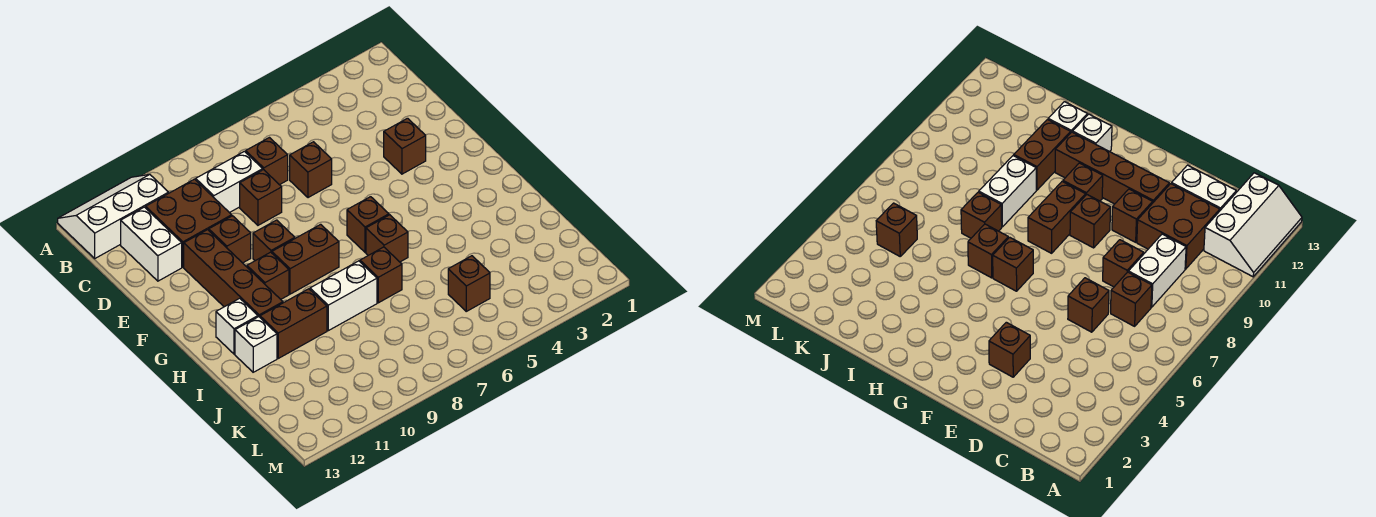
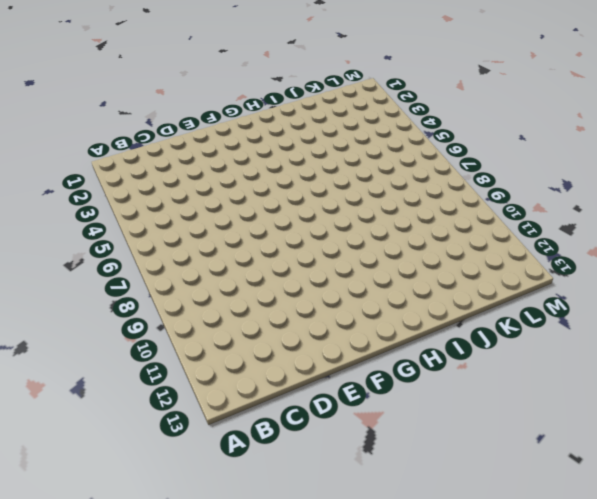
none -> white 2x3 slope [58,174,169,258]
none -> brown 1x1 brick [246,138,288,185]
none -> white 1x2 brick [196,151,263,213]

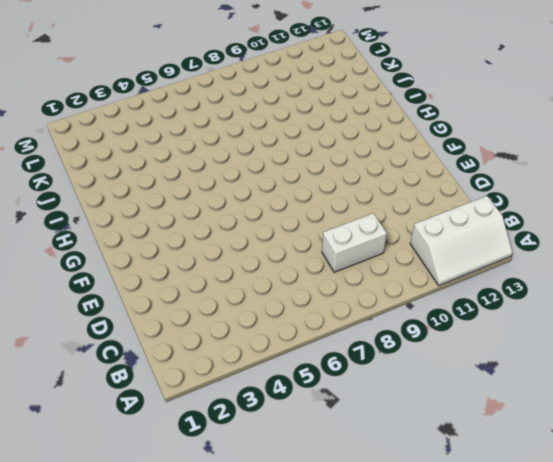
none -> brown 1x1 brick [246,138,288,185]
none -> brown 2x2 brick [146,179,232,267]
none -> white 1x2 brick [121,207,182,281]

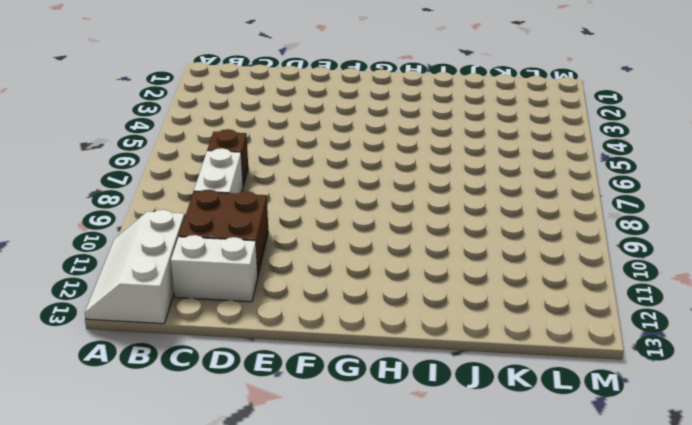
none -> brown 1x1 brick [290,142,332,198]
none -> brown 1x1 brick [240,170,282,225]
none -> brown 1x1 brick [384,118,426,174]

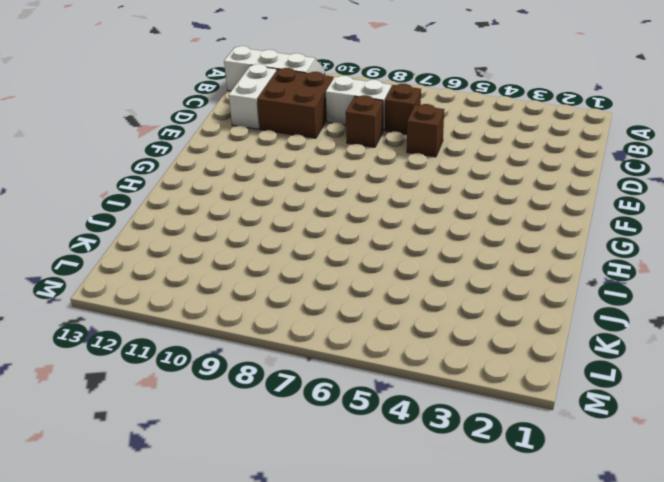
none -> brown 1x1 brick [384,118,426,174]
none -> brown 1x1 brick [209,216,251,263]
none -> brown 1x4 brick [184,230,283,317]

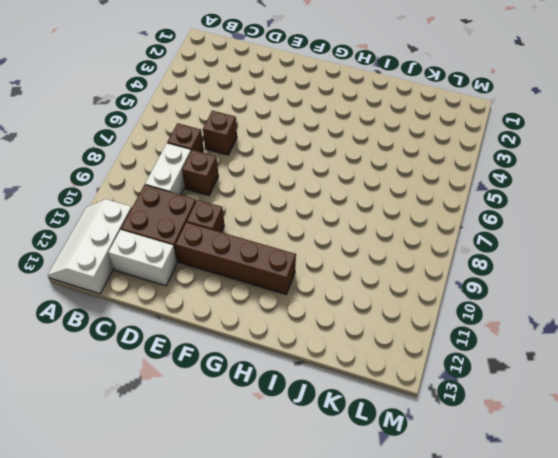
none -> brown 1x1 brick [384,118,426,174]
none -> brown 1x1 brick [253,220,295,261]
none -> brown 1x1 brick [347,197,389,252]

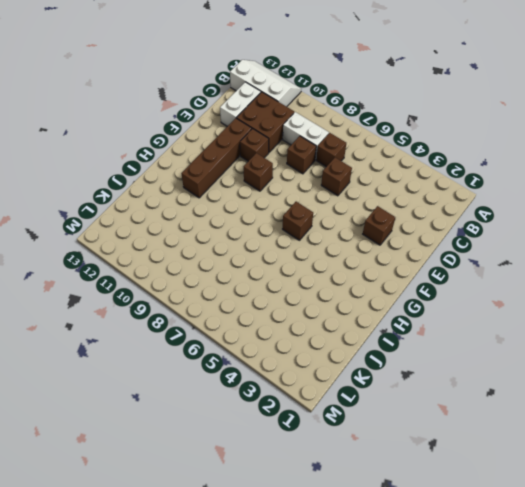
none -> brown 1x2 brick [272,224,339,294]
none -> brown 1x1 brick [247,252,289,299]
none -> brown 1x1 brick [366,215,408,262]

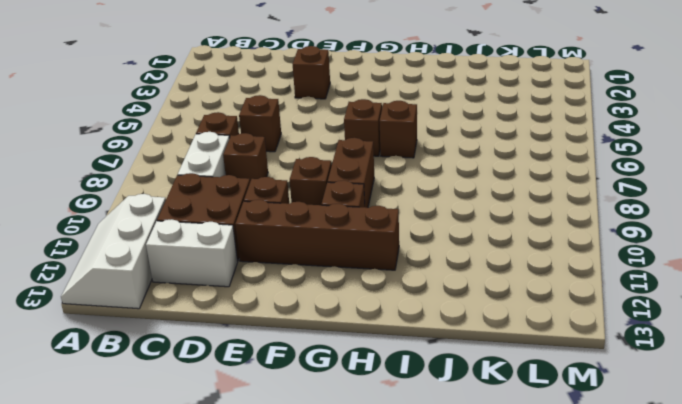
none -> white 1x1 brick [216,298,258,354]
none -> brown 1x1 brick [360,247,402,303]
none -> white 1x2 brick [310,261,377,331]

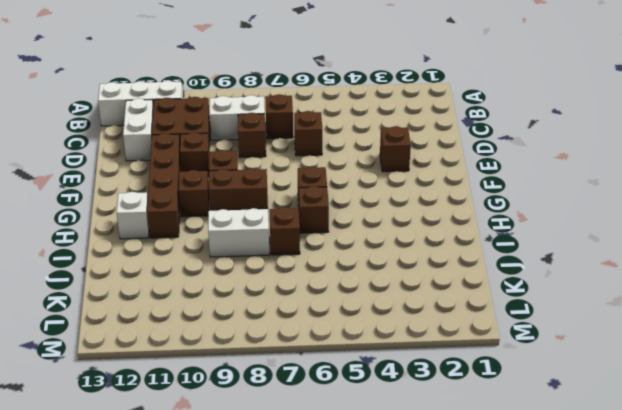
none -> brown 1x2 brick [260,289,327,358]
none -> white 1x1 brick [235,317,277,372]
none -> brown 1x1 brick [448,256,490,311]

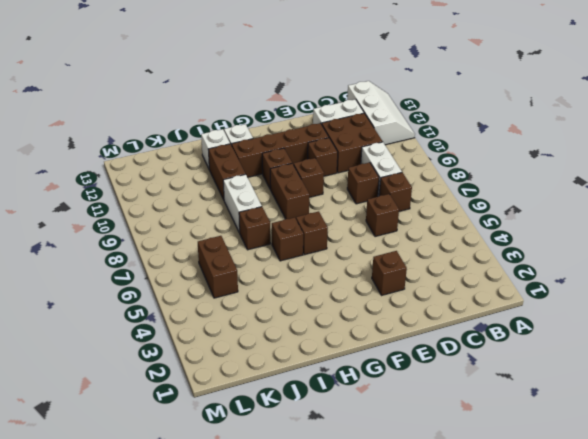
brown 1x2 brick [198,236,238,298] -> brown 1x1 brick [448,256,490,311]

